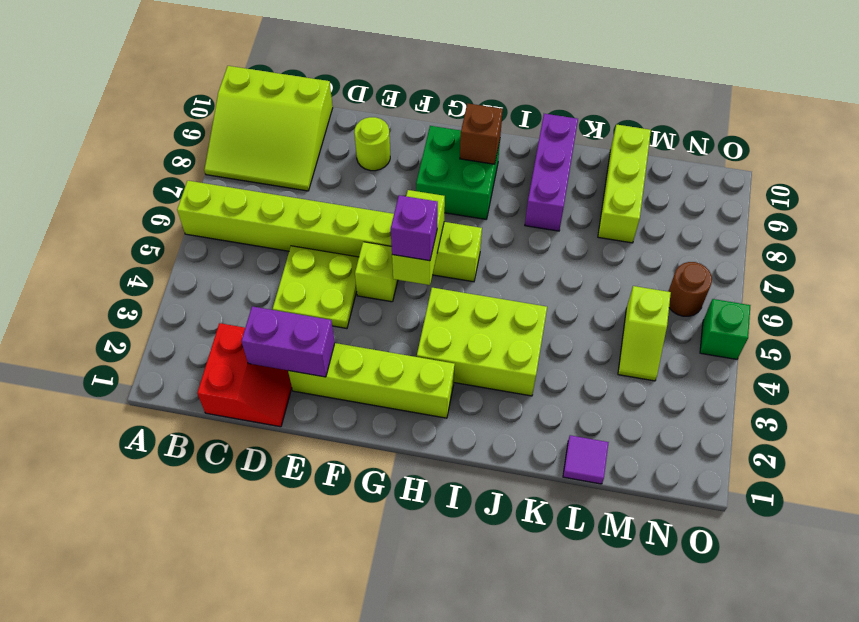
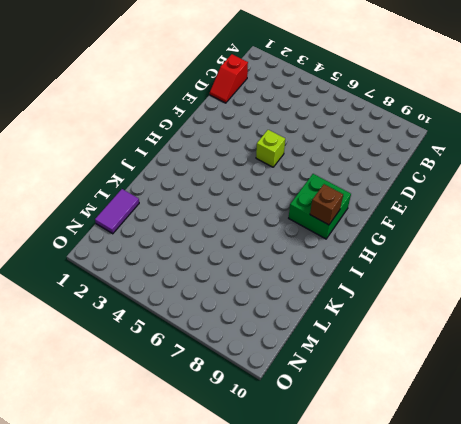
red 1x2 slope [210,54,248,103] -> red 2x2 slope [197,323,292,427]
purple 1x2 tile [95,189,139,234] -> purple 1x1 tile [563,435,609,484]
none -> lime 1x8 brick [177,181,482,282]
none -> lime 3x3 slope [204,66,333,191]
none -> lime 2x2 plate [273,246,359,328]

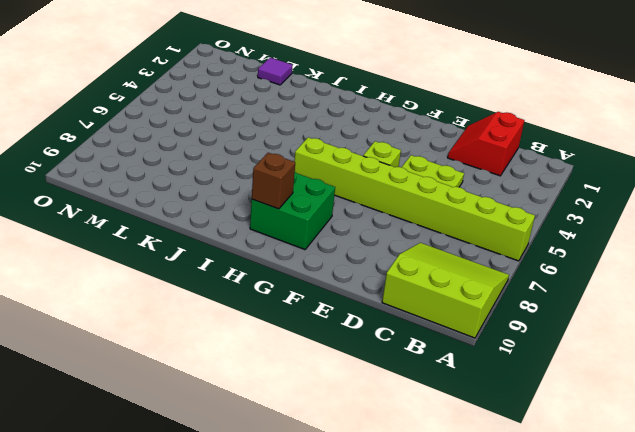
none -> lime 1x4 brick [288,343,455,418]
none -> lime 1x1 round brick [354,117,390,171]
none -> lime 2x3 brick [417,288,547,396]

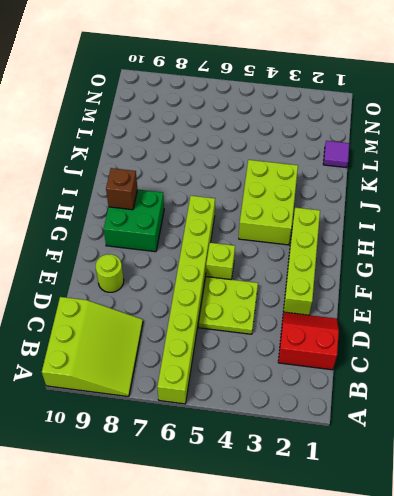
none -> purple 1x3 brick [525,114,578,231]
none -> lime 1x3 brick [598,125,651,243]
none -> lime 1x2 slope [618,286,671,381]

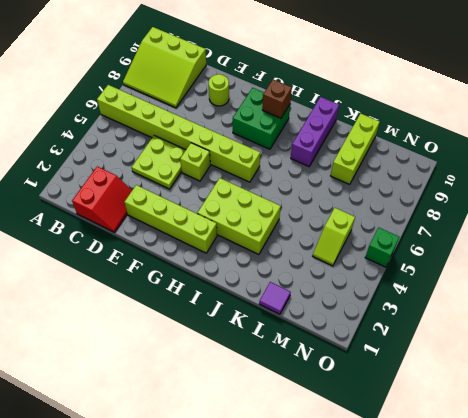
none -> brown 1x1 round brick [668,262,712,316]
none -> purple 1x2 brick [242,307,335,377]
none -> lime 1x2 brick [392,190,445,285]

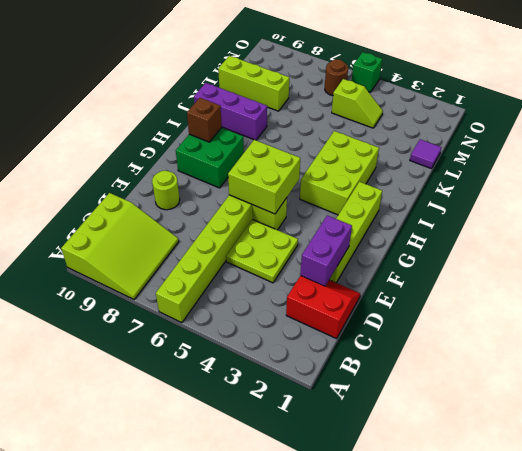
lime 2x2 brick [228,140,300,214] -> lime 1x2 brick [392,190,445,285]
none -> purple 1x1 brick [391,195,438,261]

